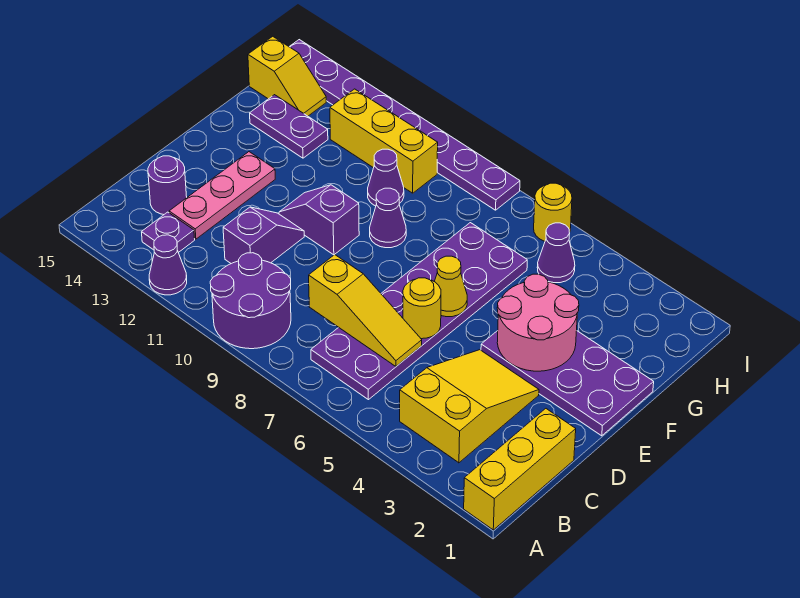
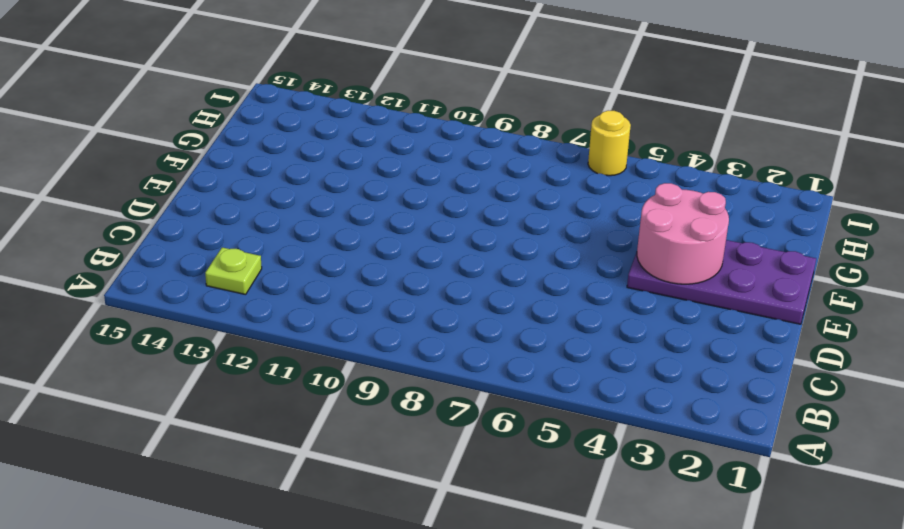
lime 1x1 plate [205,247,262,295] -> purple 1x1 plate [142,212,195,253]
none -> yellow 1x3 brick [464,409,576,530]
none -> purple 2x2 round brick [210,253,291,349]
none -> purple 1x1 cone [149,235,187,295]

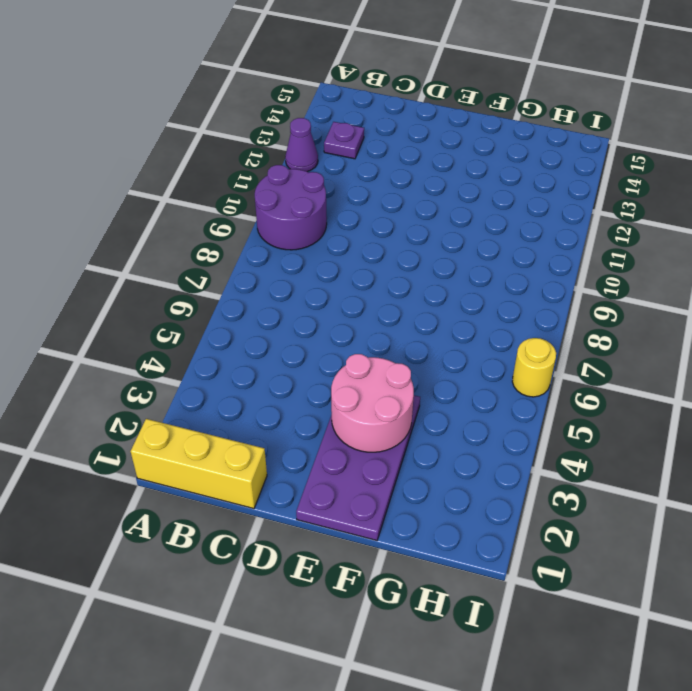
none -> yellow 2x3 slope [400,350,539,463]
none -> purple 2x6 plate [311,223,527,400]
none -> purple 1x2 slope [223,207,304,264]

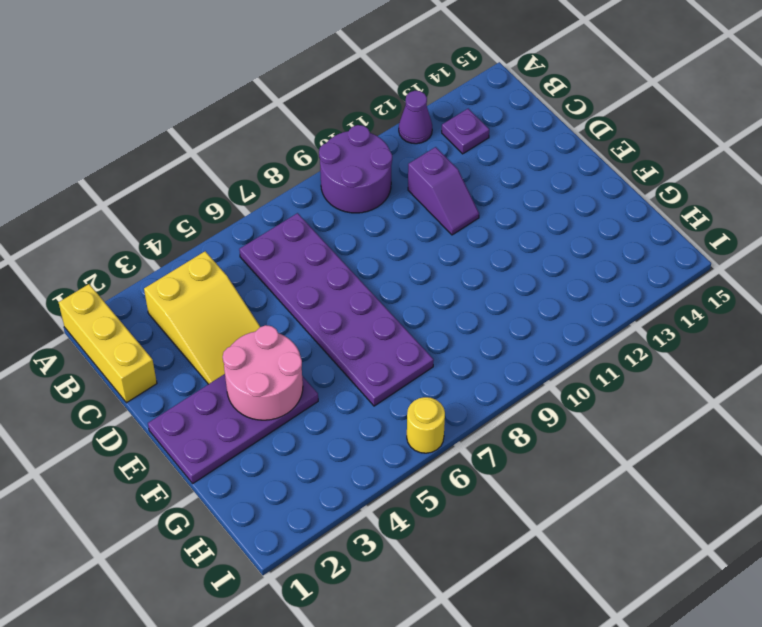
none -> pink 1x3 plate [169,152,275,239]
none -> purple 1x1 round brick [148,156,187,215]
none -> purple 1x2 slope [279,185,359,255]

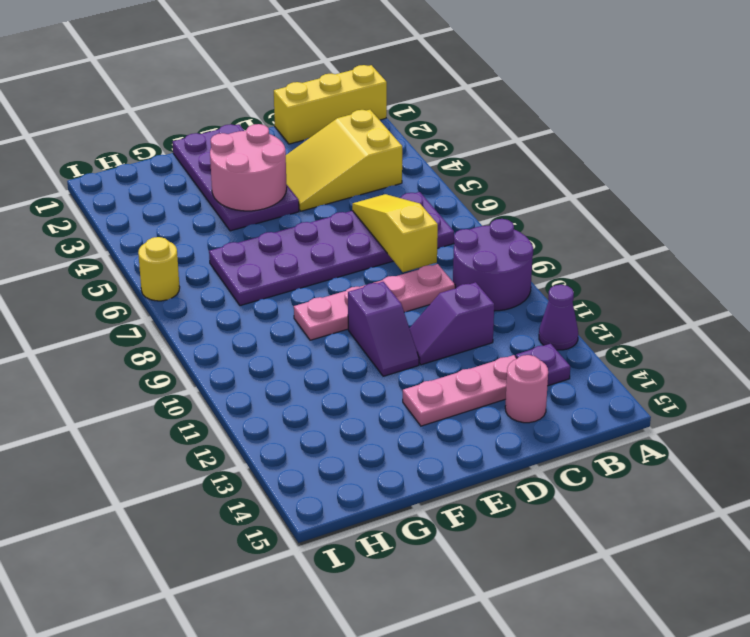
pink 1x4 plate [294,264,455,340] -> purple 1x1 cone [370,188,406,248]
pink 1x1 round brick [505,355,548,423] -> purple 1x1 round brick [148,156,187,215]
none -> purple 1x1 cone [368,149,404,206]
none -> purple 1x2 plate [250,95,328,158]
none -> purple 1x1 cone [537,223,575,283]

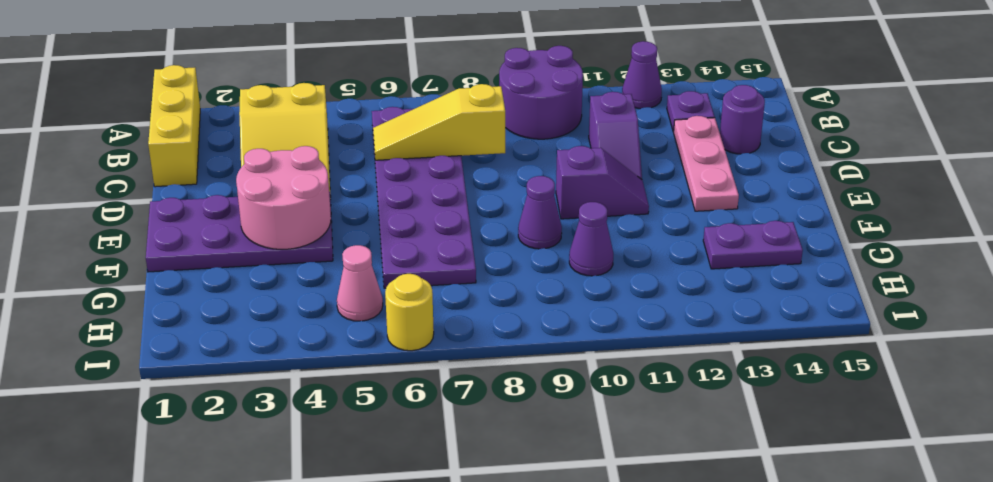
pink 1x1 cone [337,245,383,321] -> purple 1x1 cone [537,223,575,283]
none -> yellow 1x3 brick [330,89,438,193]
none -> yellow 1x2 slope [248,36,326,116]
none -> purple 1x8 plate [289,40,520,210]

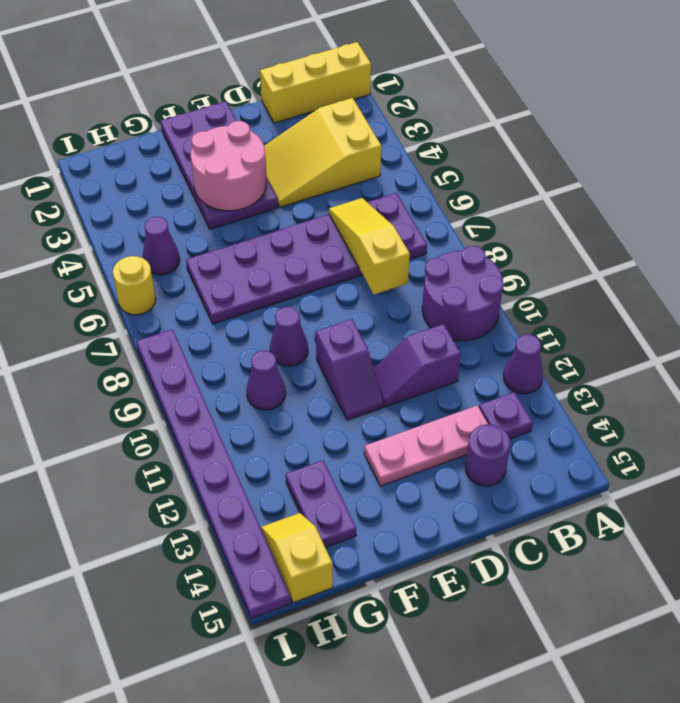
none -> yellow 1x3 brick [330,89,438,193]
none -> yellow 1x1 round brick [403,278,441,339]
none -> yellow 1x1 cone [434,256,467,317]

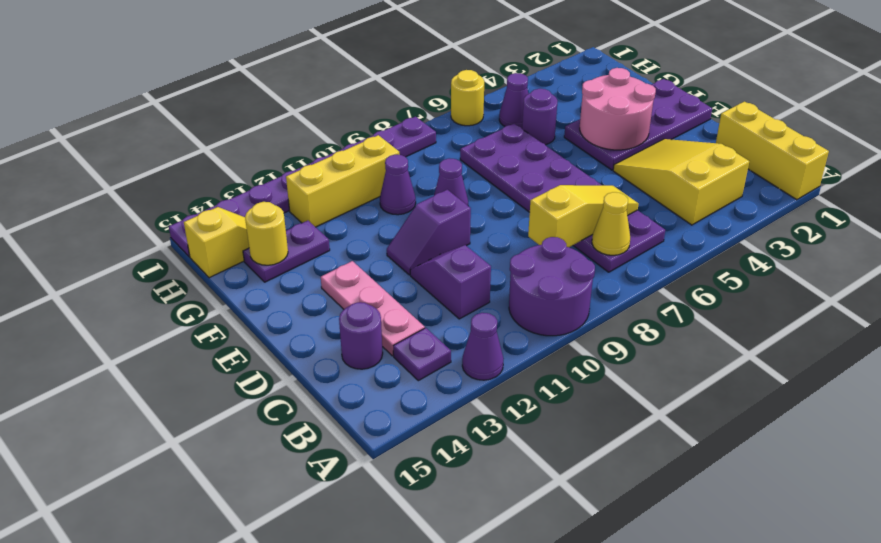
yellow 1x1 cone [592,192,630,255] -> yellow 1x1 cone moved to [434,256,467,317]
purple 1x1 round brick [522,89,558,145] -> none
yellow 1x1 round brick [245,202,288,265] -> yellow 1x1 round brick moved to [403,278,441,339]

